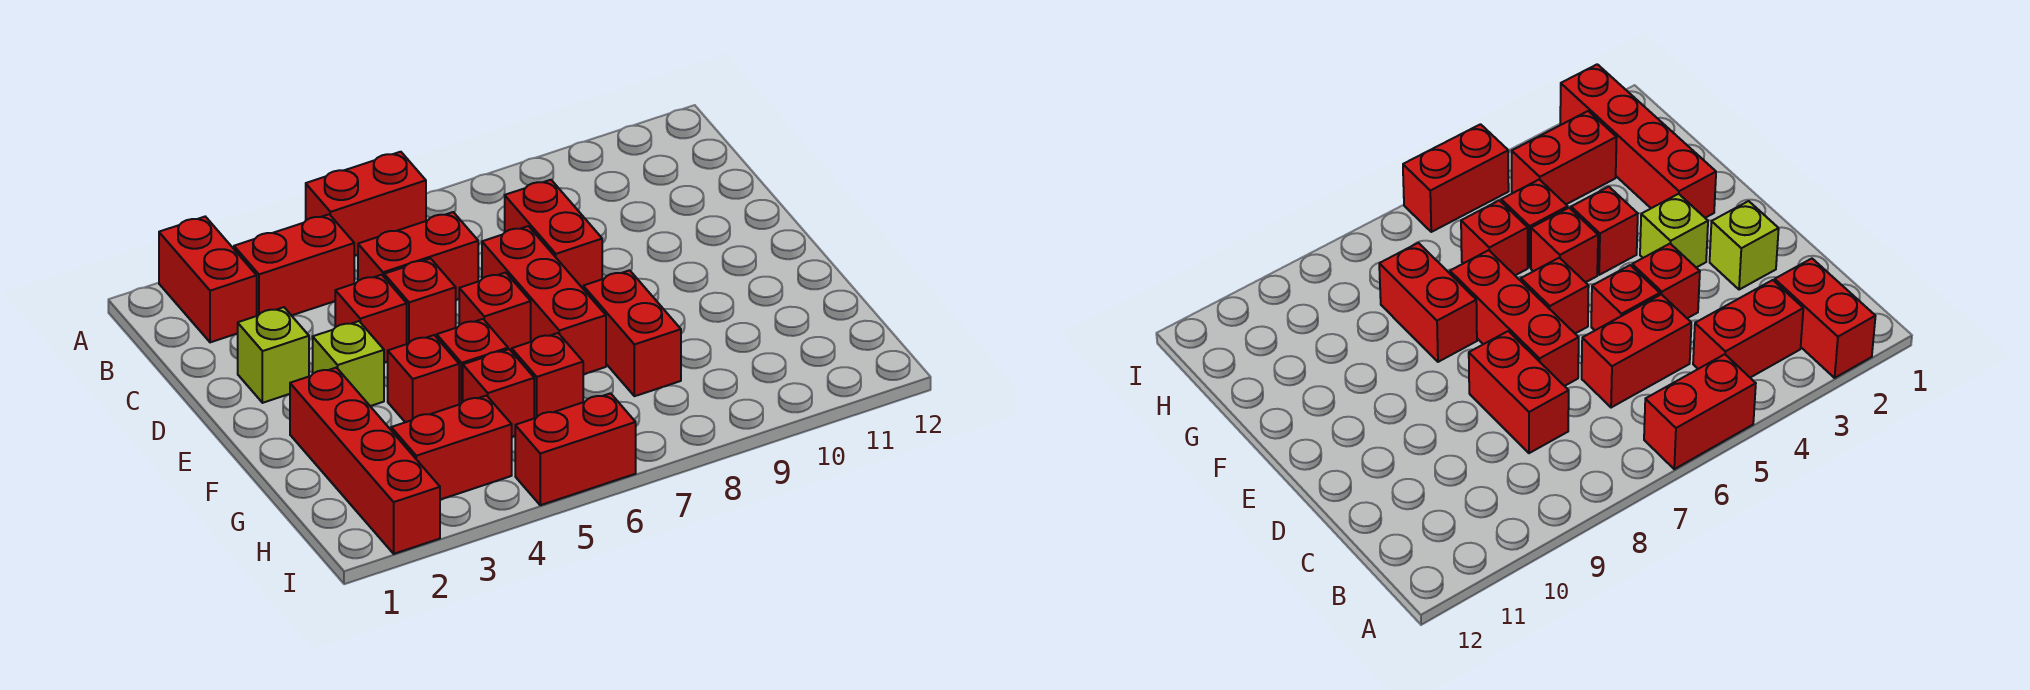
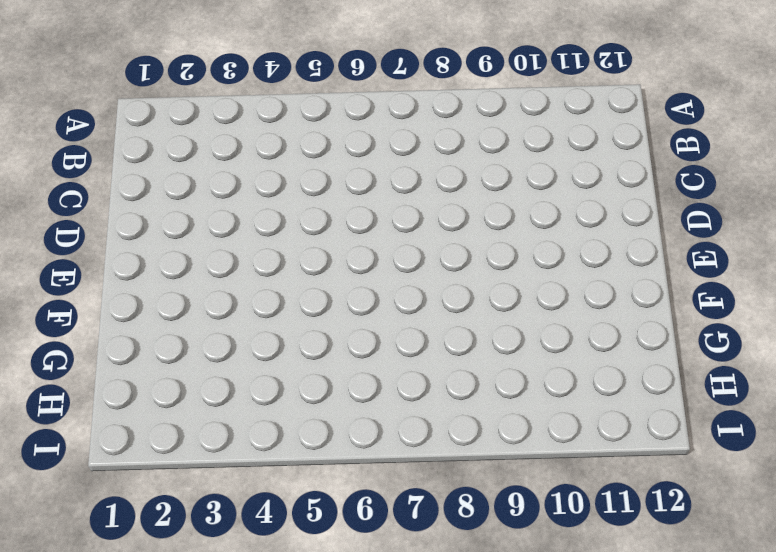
none -> red 1x2 brick [159,217,257,342]
none -> red 1x2 brick [306,152,426,256]
none -> red 1x2 brick [234,214,354,316]

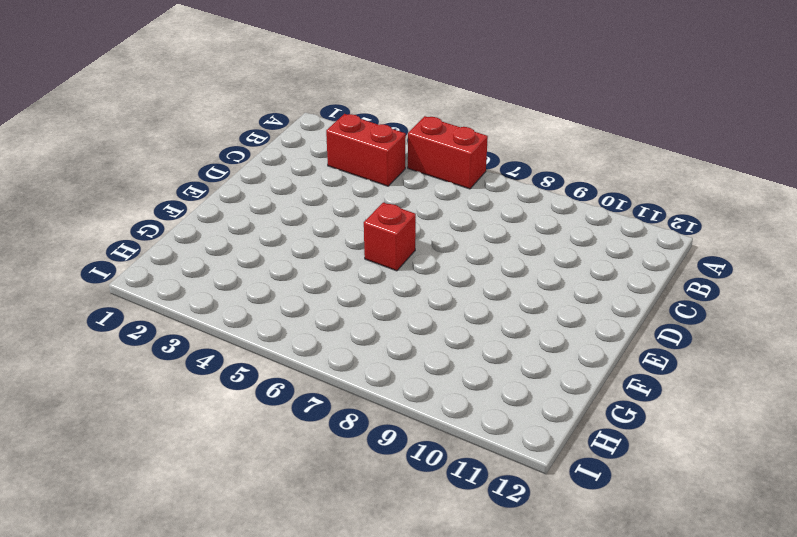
none -> red 1x2 brick [159,217,257,342]
none -> red 1x2 brick [358,212,478,300]
none -> red 1x2 brick [505,180,602,288]

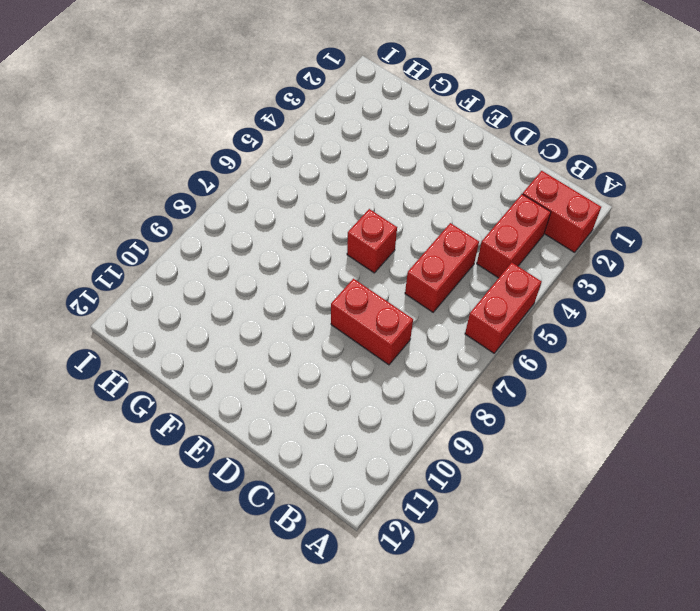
none -> lime 1x1 brick [237,307,309,403]
none -> red 1x1 brick [335,275,407,363]
none -> red 1x1 brick [384,259,456,344]

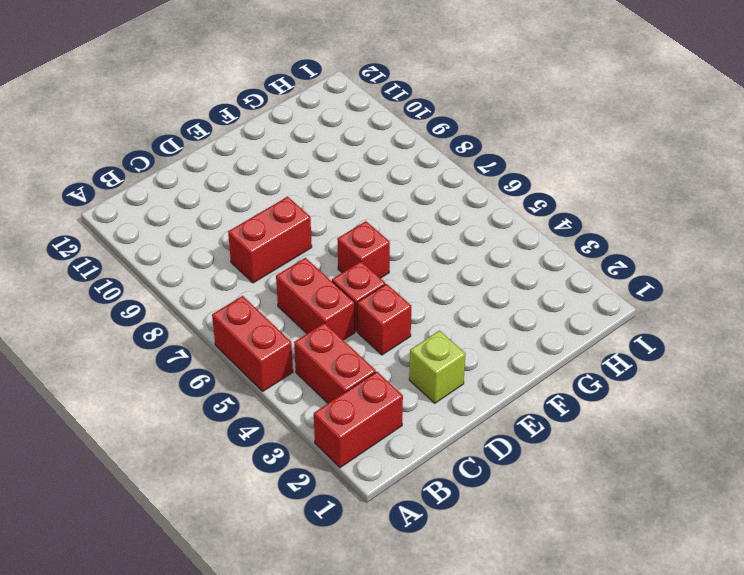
none -> red 1x3 brick [482,226,606,374]
none -> lime 1x1 brick [313,321,384,406]
none -> red 1x4 brick [290,368,440,554]

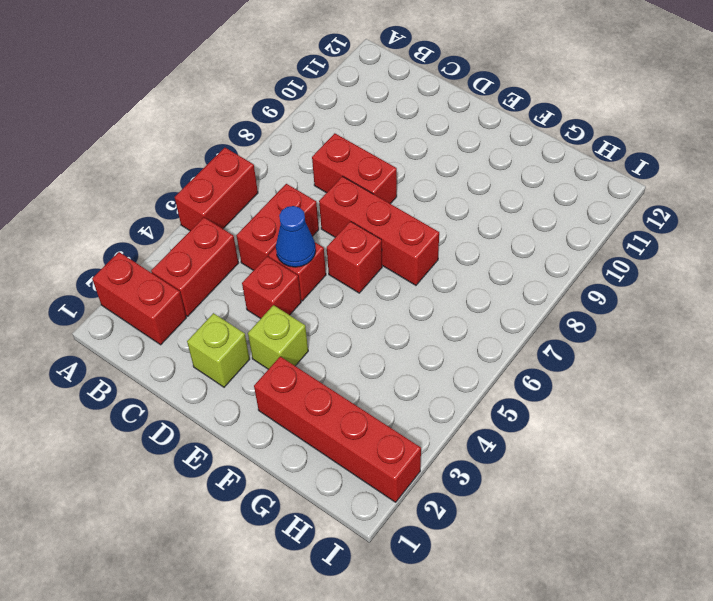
blue 1x1 cone [276,206,316,267] -> none
none -> red 1x1 brick [388,335,459,422]
none -> red 1x1 brick [437,319,508,404]
none -> red 1x2 brick [583,270,681,396]

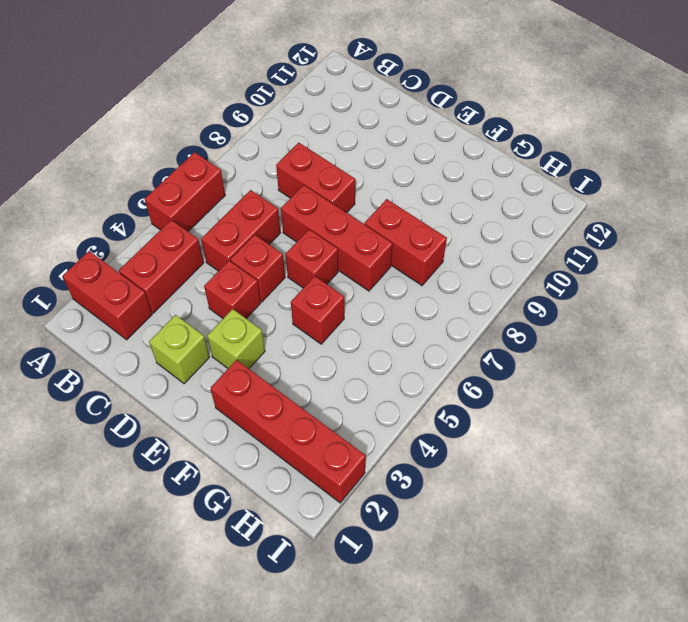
none -> red 1x1 brick [388,335,459,422]
none -> red 1x1 brick [463,349,534,437]
none -> red 1x1 brick [512,333,583,418]

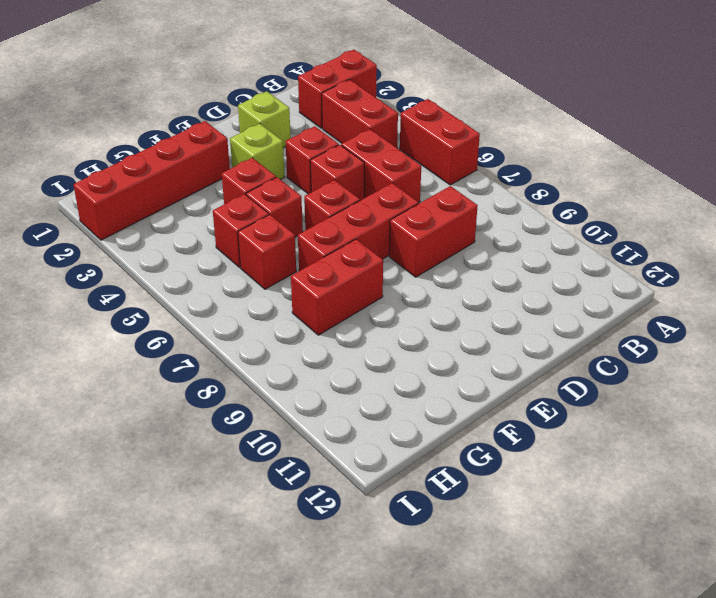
none -> red 1x2 brick [391,396,512,500]
none -> red 1x2 brick [515,393,636,505]

